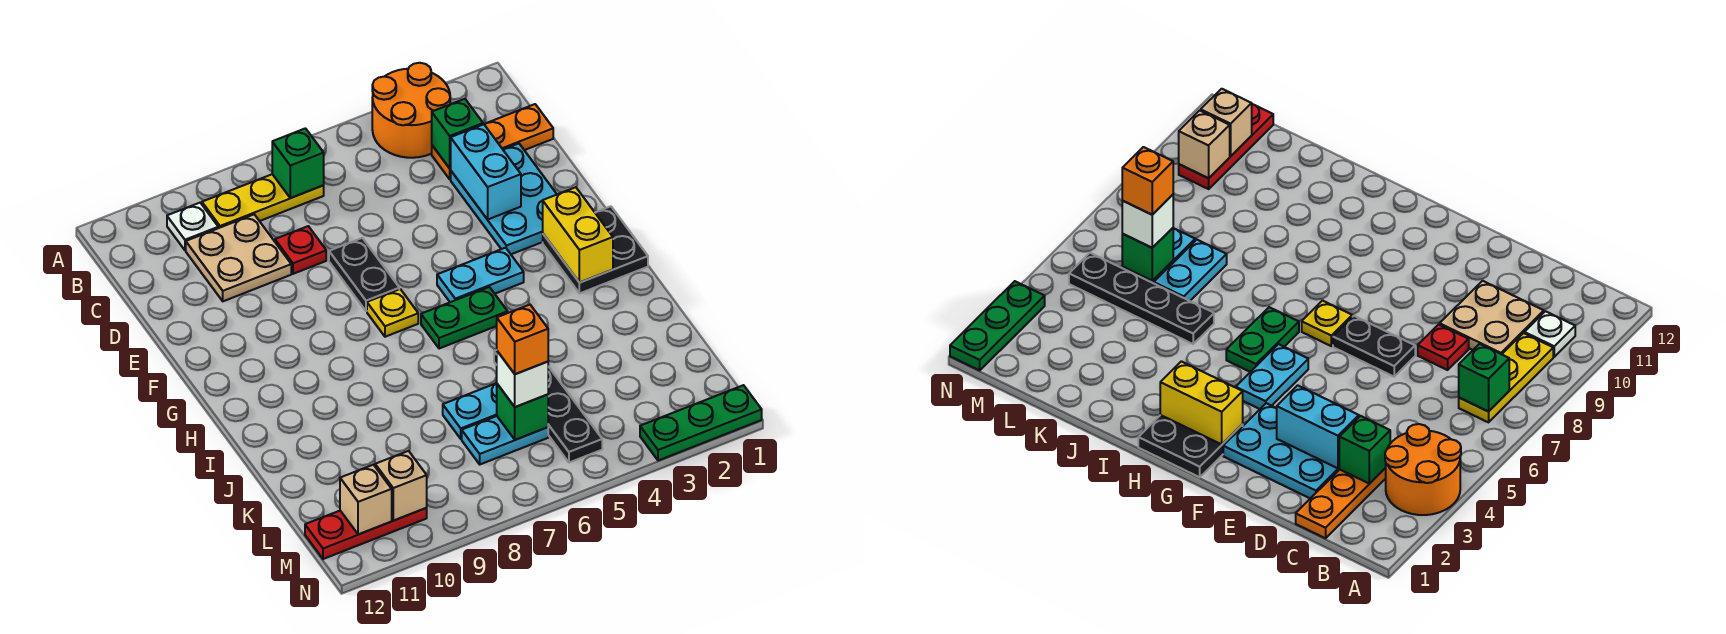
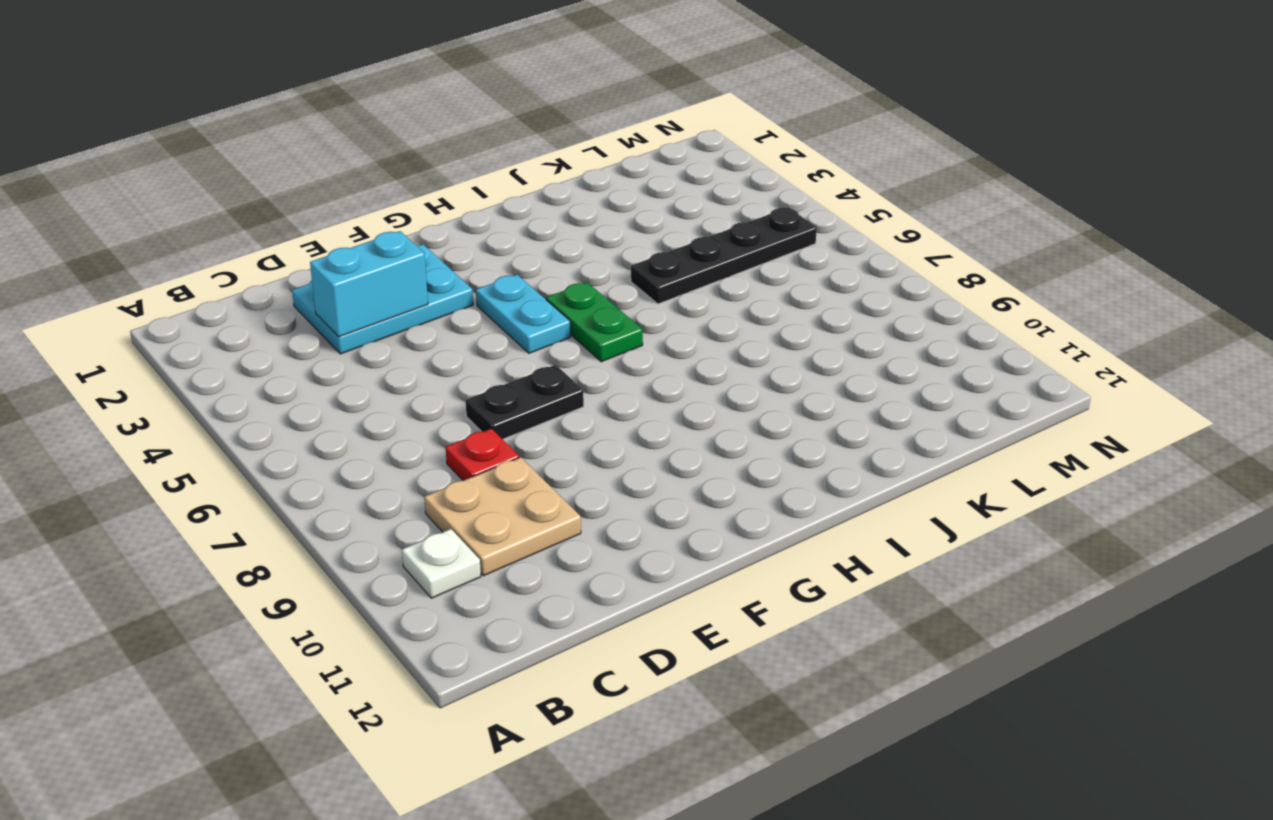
none -> orange 2x2 round brick [372,63,450,158]
none -> yellow 1x3 plate [202,174,324,228]
none -> orange 1x3 plate [432,104,553,179]

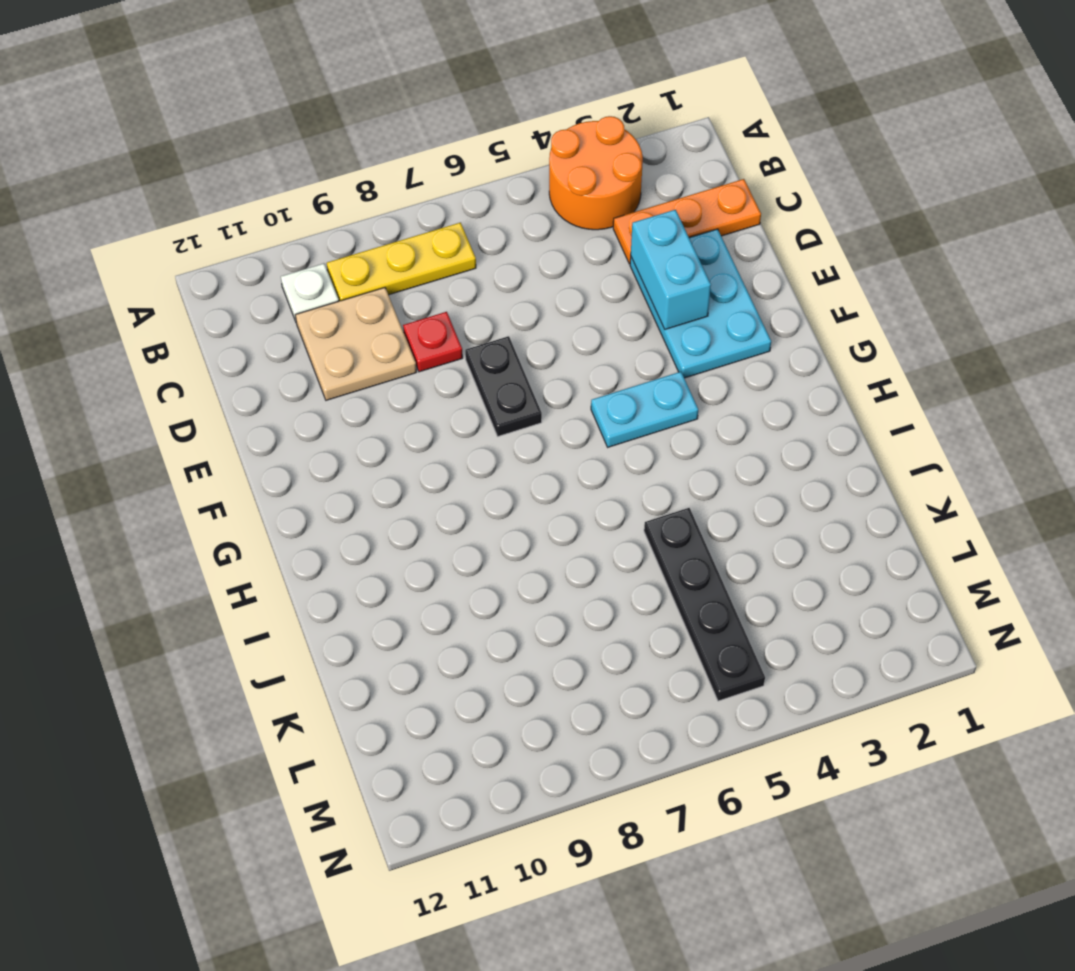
none -> black 2x2 plate [543,206,648,293]
none -> yellow 1x1 plate [367,289,418,337]
none -> green 1x2 plate [421,287,508,349]

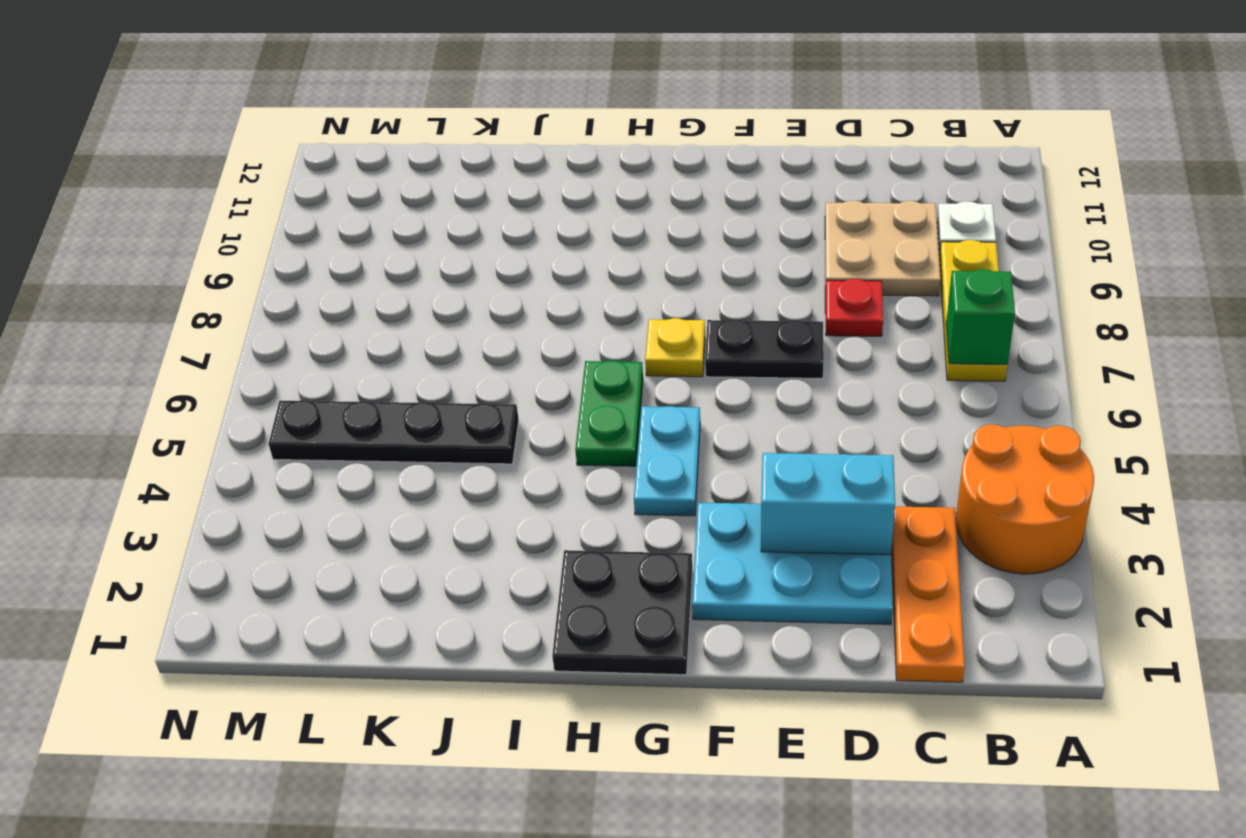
none -> cyan 1x2 plate [443,383,497,439]
none -> cyan 1x2 plate [462,416,548,464]
none -> red 1x3 plate [305,508,427,559]

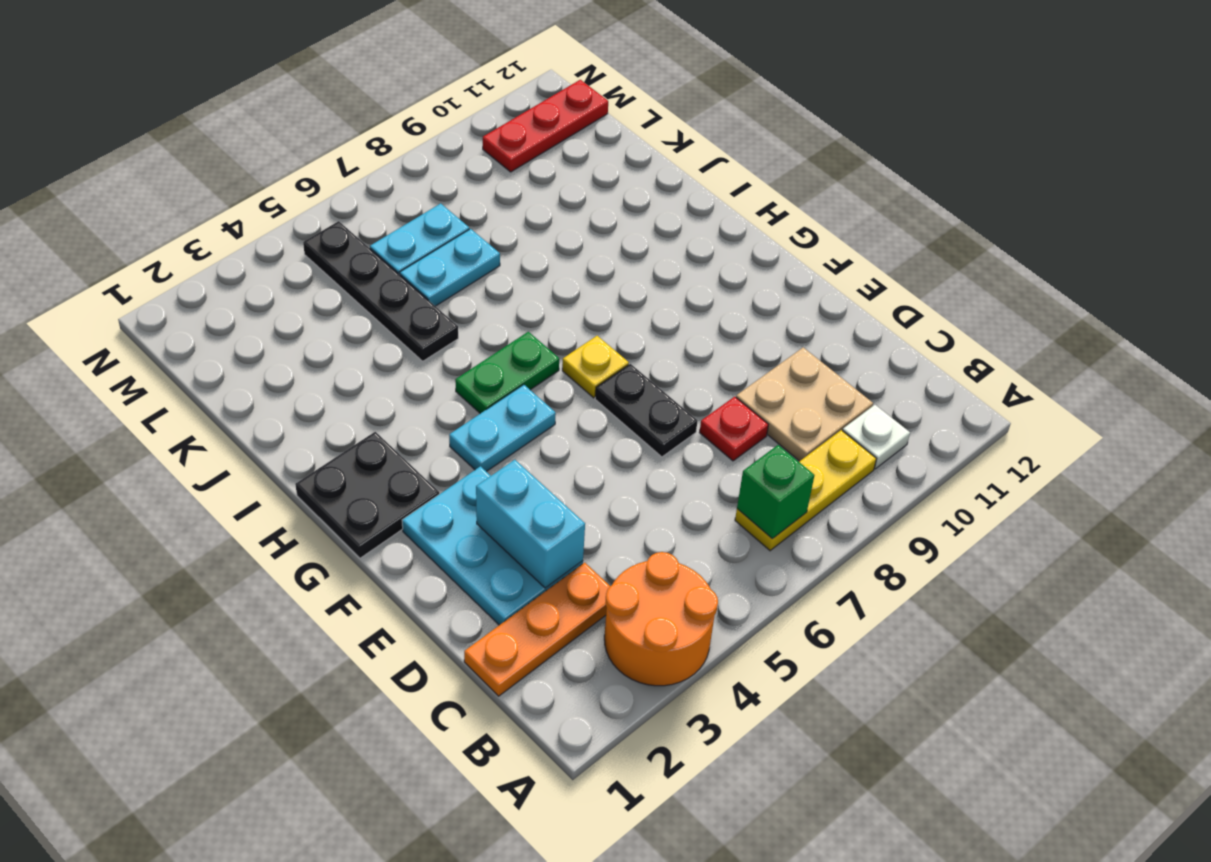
none -> green 1x3 plate [640,385,762,461]
none -> green 1x1 brick [432,99,483,168]
none -> yellow 1x2 brick [543,187,613,283]

